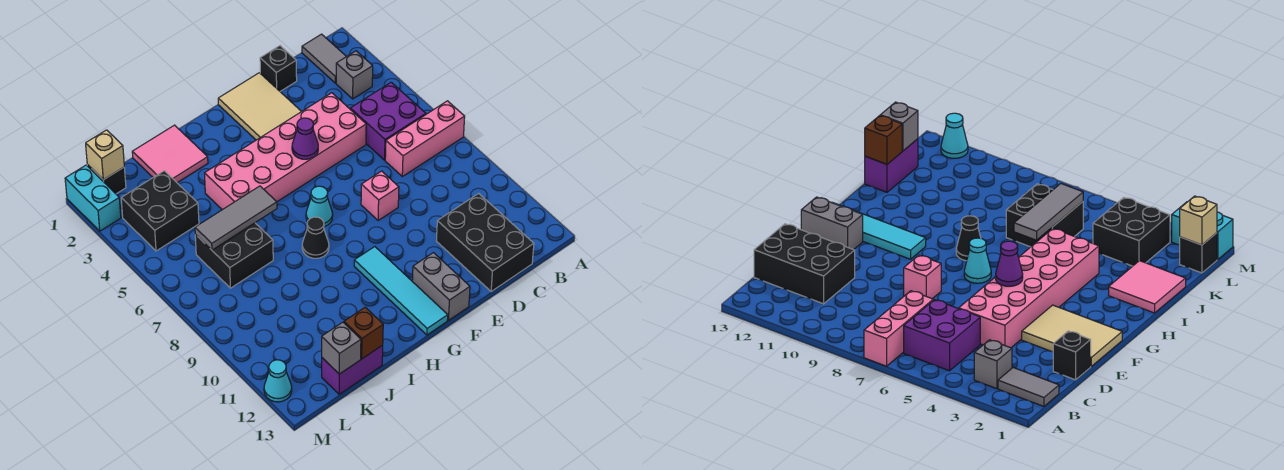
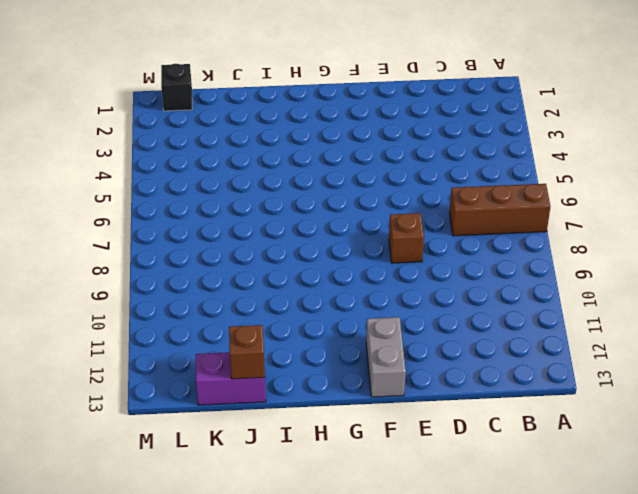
brown 1x3 brick [450,184,550,236] -> pink 1x3 brick [385,101,465,176]
brown 1x1 brick [389,213,424,263] -> pink 1x1 brick [361,171,399,221]
none -> grey 1x2 tile [302,34,347,83]
none -> grey 1x1 brick [336,51,373,99]
none -> purple 2x2 brick [350,82,426,160]

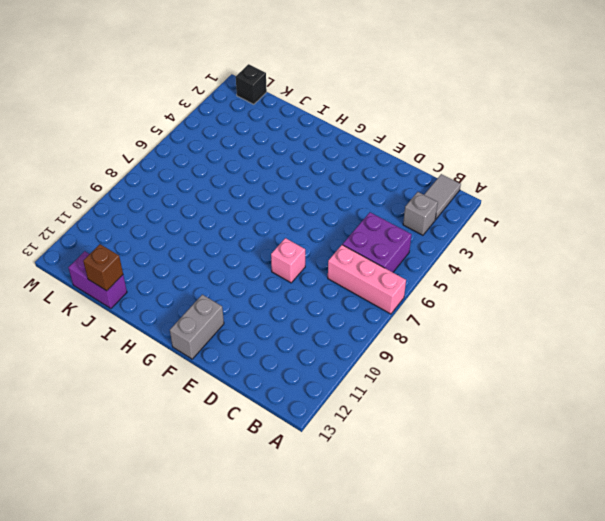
none -> black 2x3 brick [437,193,534,292]
none -> black 1x1 brick [260,46,297,91]
none -> pink 2x6 brick [205,93,366,210]

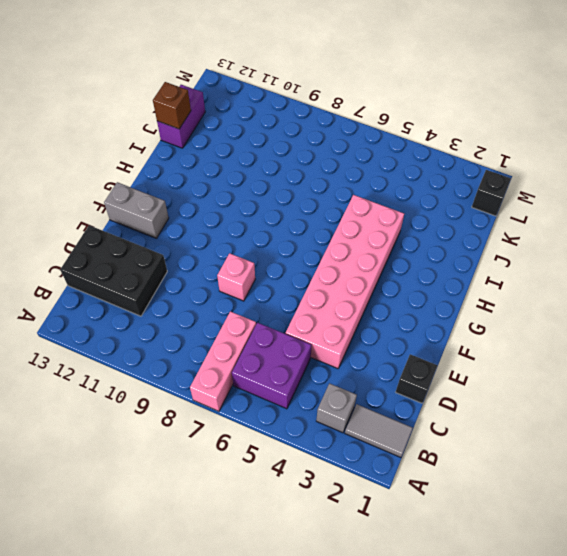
none -> tan 2x3 tile [218,73,302,140]
none -> cyan 1x1 cone [306,186,333,227]
none -> cyan 1x4 tile [354,247,448,335]

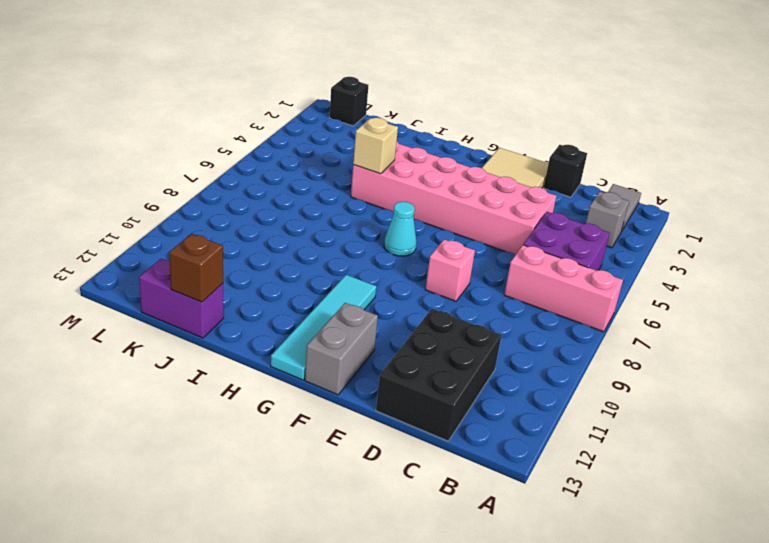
tan 1x1 brick [353,118,398,174] -> tan 1x1 brick moved to [86,130,124,180]
none -> black 1x1 cone [302,217,329,258]
none -> pink 2x2 tile [132,125,208,183]
none -> black 2x2 brick [195,223,273,288]

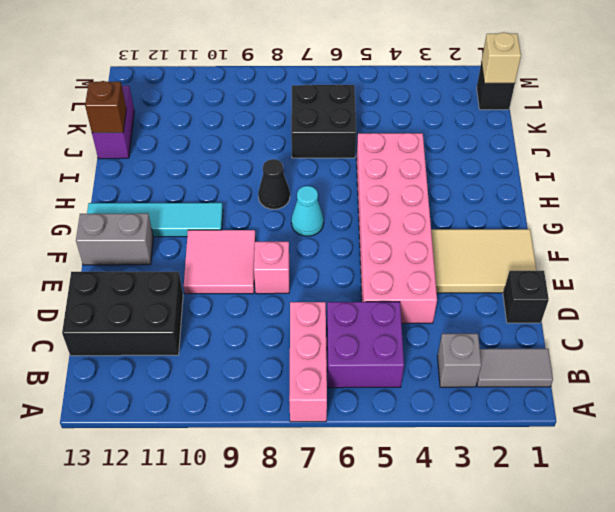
pink 2x2 tile [184,230,256,294] -> pink 2x2 tile moved to [132,125,208,183]
none -> black 2x2 brick [121,171,199,251]
none -> cyan 1x2 brick [65,165,121,231]
none -> cyan 1x1 cone [264,360,292,402]

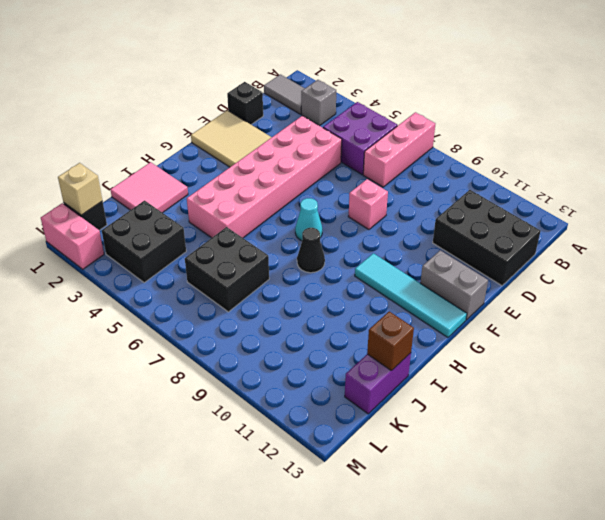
pink 1x2 brick [41,203,104,269] -> cyan 1x2 brick [65,165,121,231]
none -> cyan 1x1 cone [264,360,292,402]
none -> purple 1x1 cone [292,118,318,159]
none -> grey 1x3 tile [195,186,277,250]

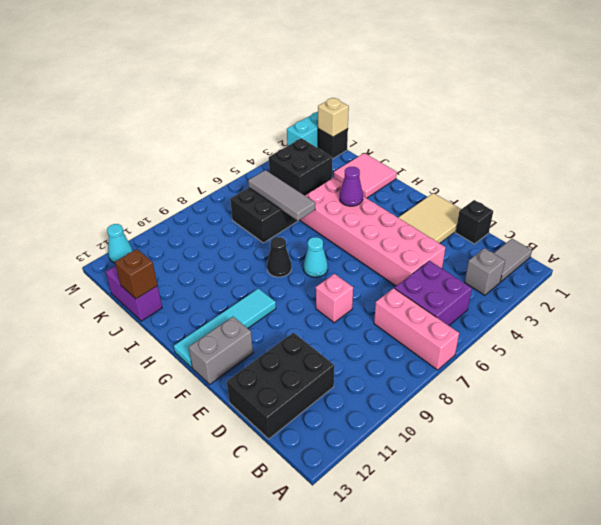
purple 1x1 cone [340,167,363,206] -> purple 1x1 cone moved to [292,118,318,159]
none -> grey 1x1 brick [322,322,361,374]

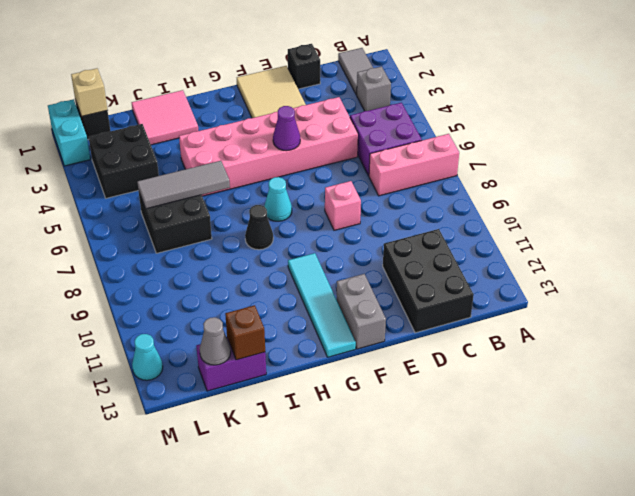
grey 1x1 cone [200,317,231,365] -> grey 1x1 brick [322,322,361,374]

